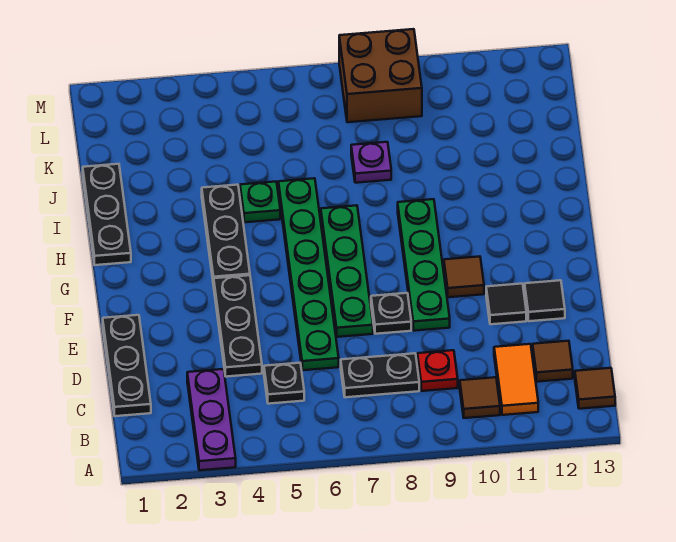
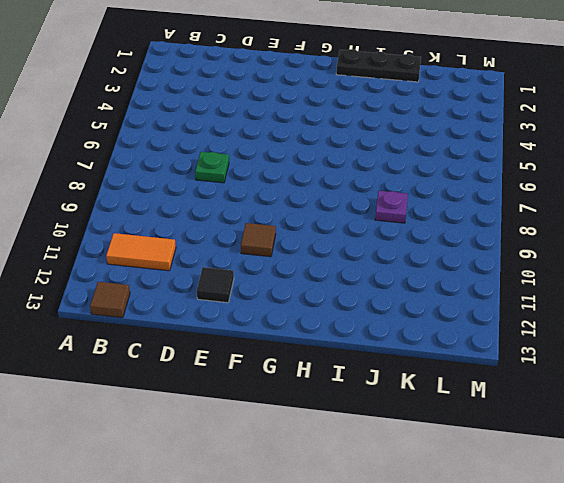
green 1x1 plate [195,152,229,183] -> green 1x1 plate moved to [240,182,280,222]
none -> purple 1x3 plate [187,369,236,470]
none -> brown 1x1 tile [460,377,500,418]
none -> black 1x3 plate [103,315,151,416]

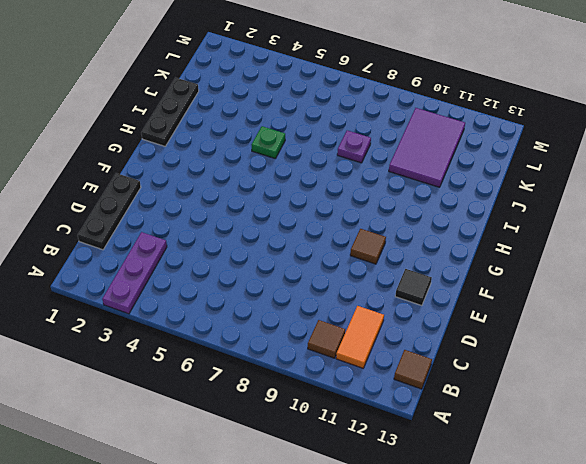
purple 2x3 tile [389,108,465,187] -> none
none -> black 1x1 plate [264,363,304,404]
none -> black 1x2 plate [341,353,419,397]
none -> red 1x1 plate [417,350,458,391]

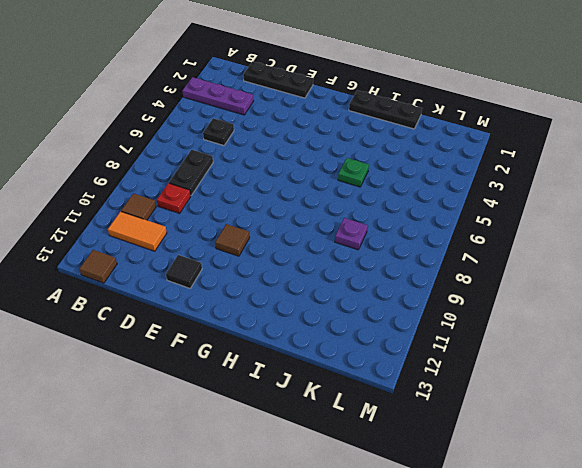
none -> brown 1x1 tile [533,341,573,382]
none -> black 1x3 plate [214,275,262,377]
none -> green 1x6 plate [278,178,339,370]

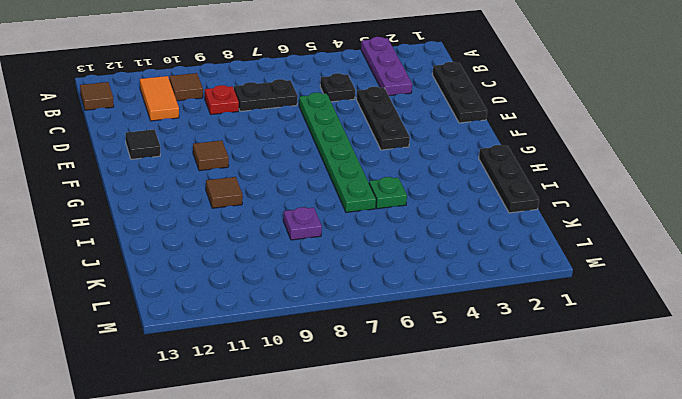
brown 1x1 tile [206,177,243,208] -> brown 1x1 tile moved to [533,341,573,382]
none -> green 1x4 plate [321,205,373,337]
none -> black 1x1 plate [371,293,411,334]
none -> green 1x4 plate [398,199,450,331]

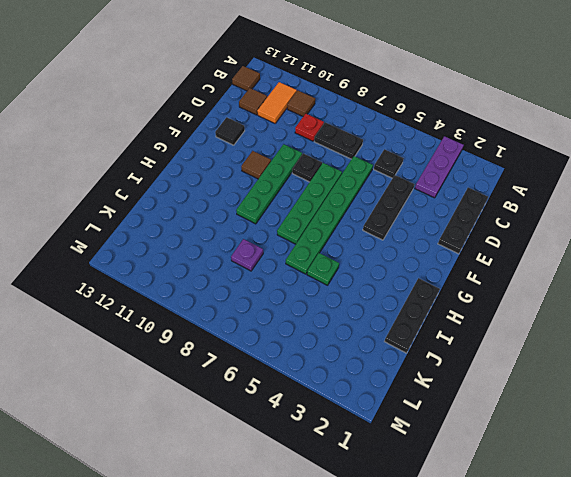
none -> black 1x1 tile [486,284,526,324]
none -> black 1x3 plate [202,185,250,286]
none -> brown 2x2 brick [339,29,422,122]

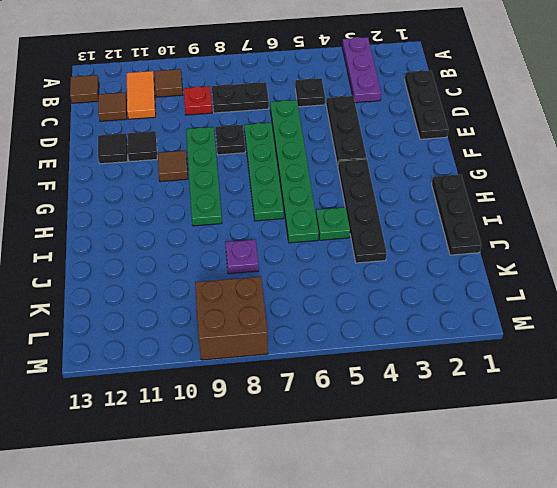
black 1x4 plate [338,159,387,263] -> black 1x3 plate [202,185,250,286]

